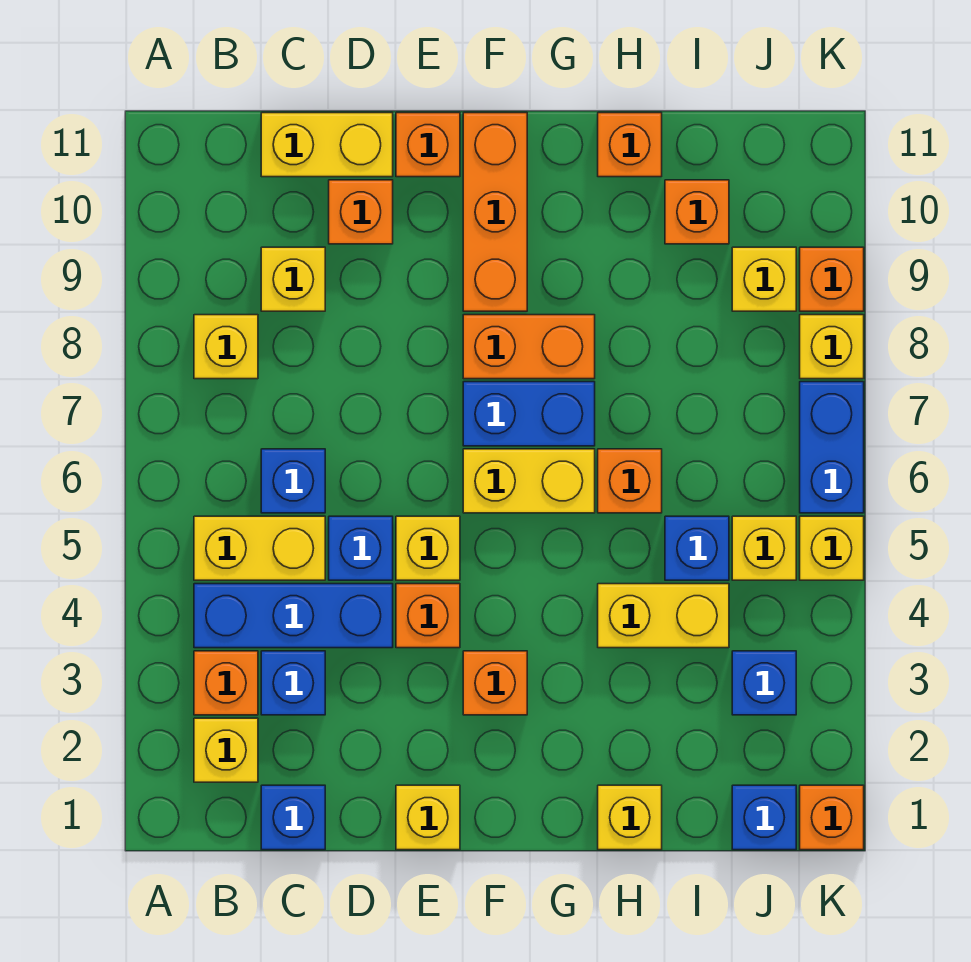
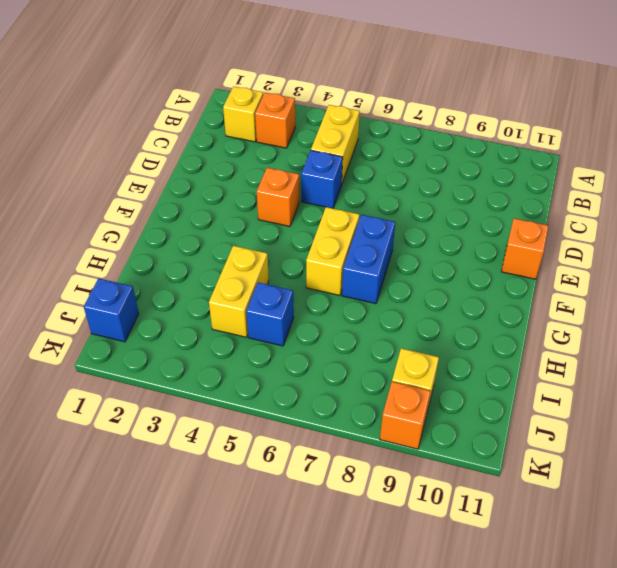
none -> blue 1x3 brick [194,584,393,648]
none -> yellow 1x1 brick [194,315,258,379]
none -> blue 1x1 brick [261,785,325,850]
none -> blue 1x1 brick [261,651,325,715]

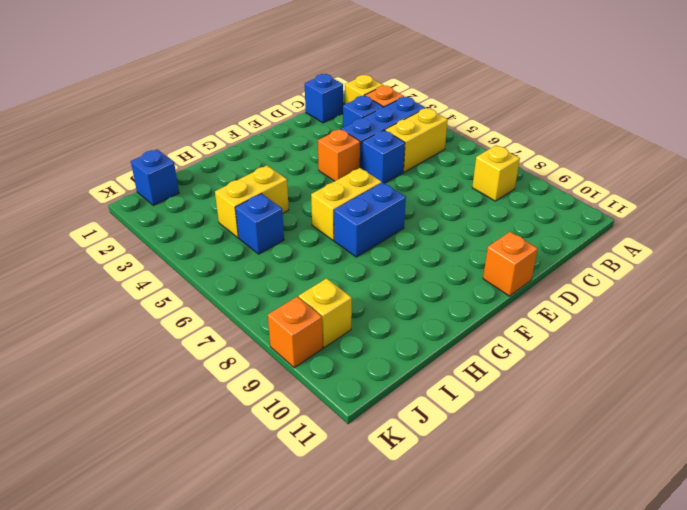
none -> blue 1x1 brick [261,449,325,513]
none -> yellow 1x1 brick [261,247,325,311]
none -> yellow 1x2 brick [261,113,393,177]
none -> orange 1x1 brick [329,180,393,244]

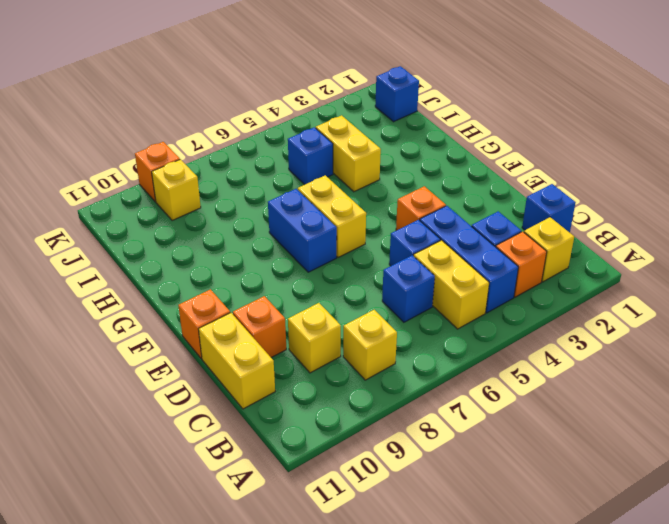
none -> yellow 1x1 brick [396,785,460,850]
none -> yellow 1x1 brick [396,516,460,580]
none -> orange 1x1 brick [463,651,527,715]
none -> orange 1x2 brick [463,315,595,379]

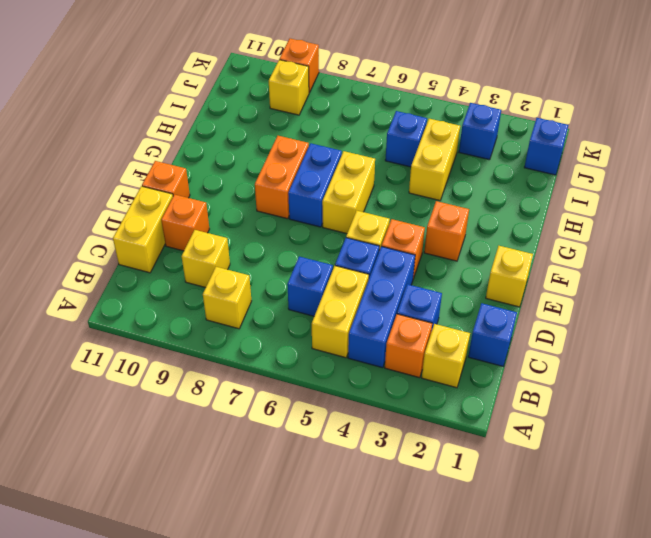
none -> orange 1x3 brick [463,113,527,311]
none -> yellow 1x1 brick [598,785,662,850]
none -> orange 1x1 brick [598,449,662,513]
none -> orange 1x1 brick [598,113,662,177]

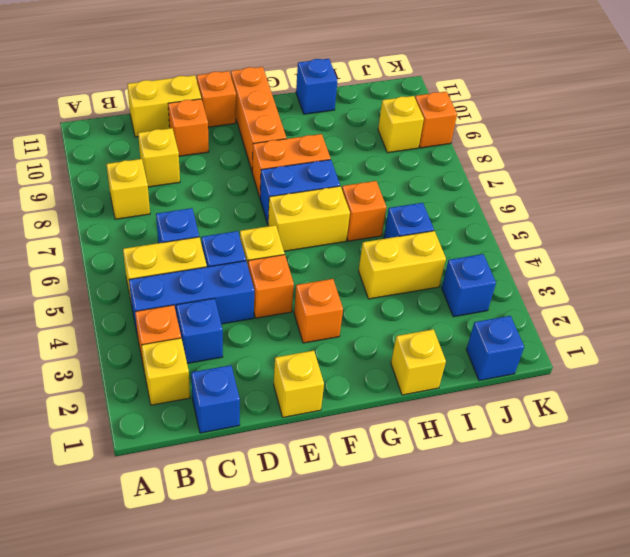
blue 1x1 brick [296,59,338,114] -> orange 1x1 brick [598,113,662,177]
none -> orange 1x1 brick [665,180,729,244]
none -> yellow 1x1 brick [732,516,796,580]
none -> orange 1x1 brick [800,785,864,850]
none -> yellow 1x1 brick [800,516,864,580]

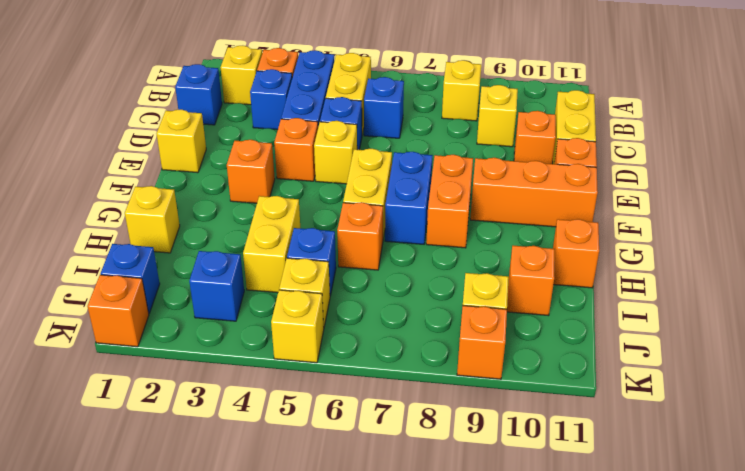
none -> blue 1x2 brick [800,382,864,513]
none -> yellow 1x1 brick [800,315,864,379]

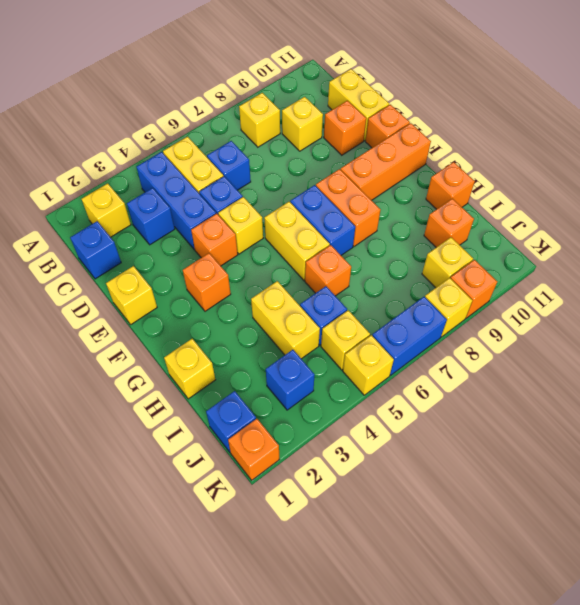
none -> orange 1x1 brick [194,651,258,715]

